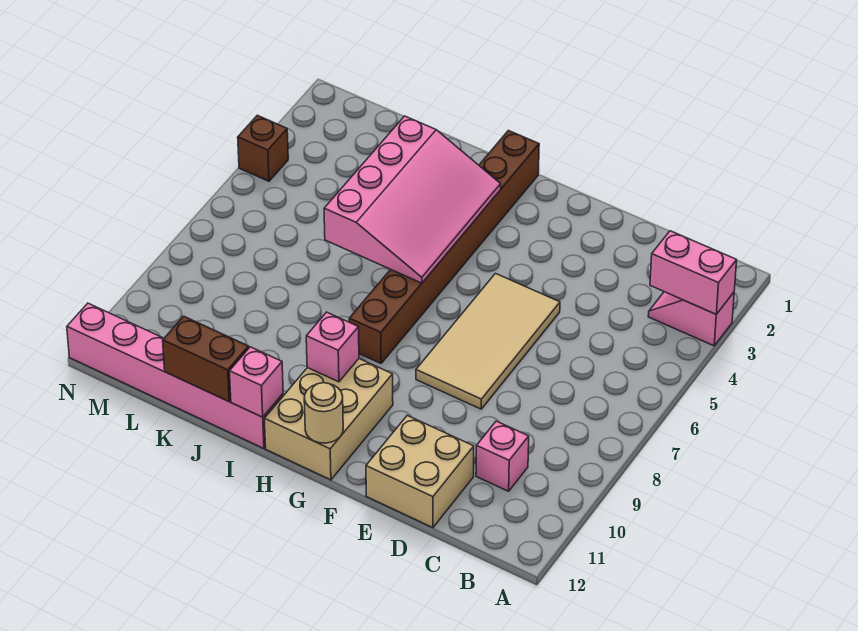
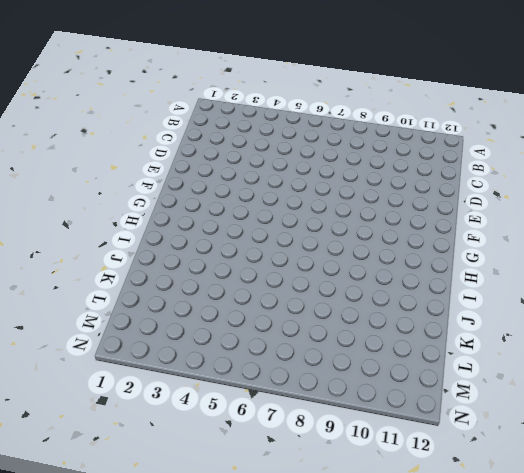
none -> pink 1x2 slope [648,292,734,346]
none -> pink 1x1 brick [476,421,529,491]
none -> tan 2x2 brick [366,415,474,528]

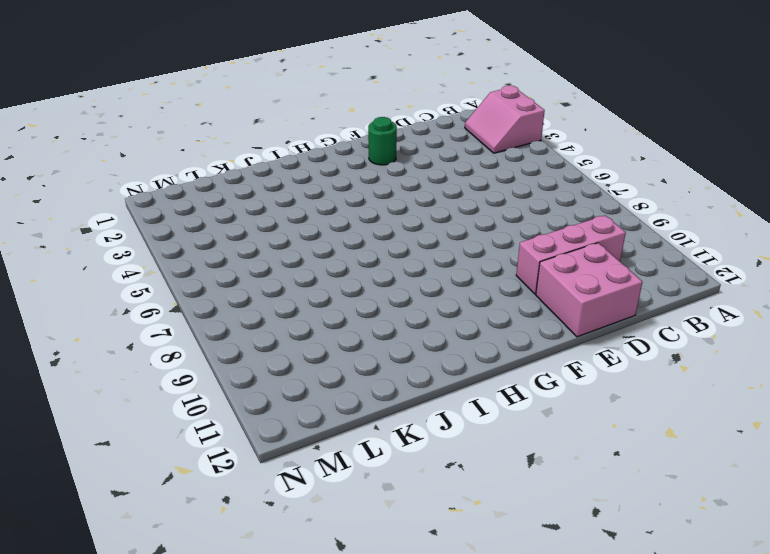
pink 2x2 slope [465,85,545,153] -> pink 1x2 slope [648,292,734,346]
pink 1x3 brick [516,215,626,294] -> pink 1x1 brick [476,421,529,491]
pink 2x2 brick [536,243,642,337] -> tan 2x2 brick [366,415,474,528]
green 1x1 round brick [368,117,397,165] -> none
none -> tan 2x4 tile [416,273,560,409]
none -> tan 2x3 brick [264,359,393,480]
none -> brown 1x8 brick [349,131,539,363]

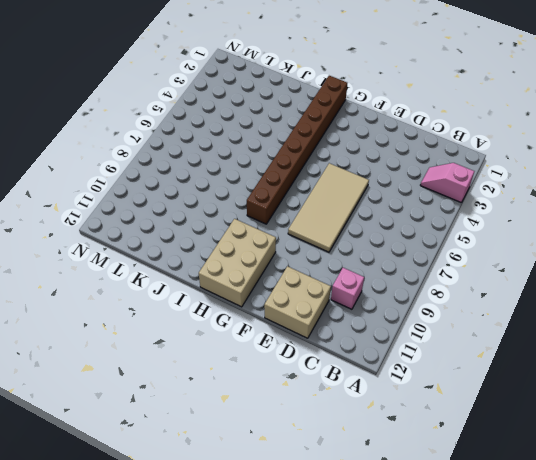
none -> pink 1x6 brick [67,303,283,448]
none -> brown 1x1 brick [238,115,288,181]
none -> pink 1x2 brick [650,231,737,314]

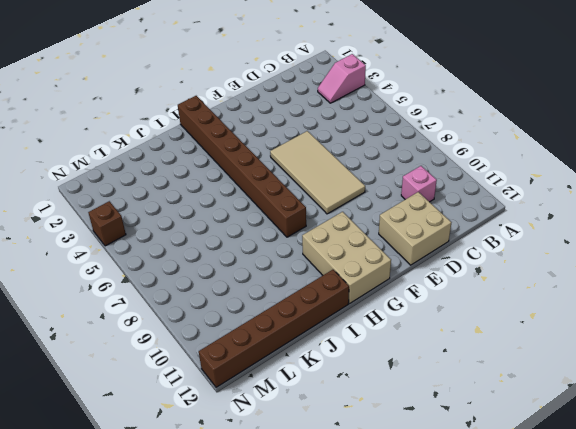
brown 1x6 brick [199,270,349,387] -> pink 1x6 brick [67,303,283,448]
none -> pink 1x2 brick [650,231,737,314]
none -> tan 1x1 round brick [304,383,343,443]
none -> pink 3x4 slope [324,116,501,283]

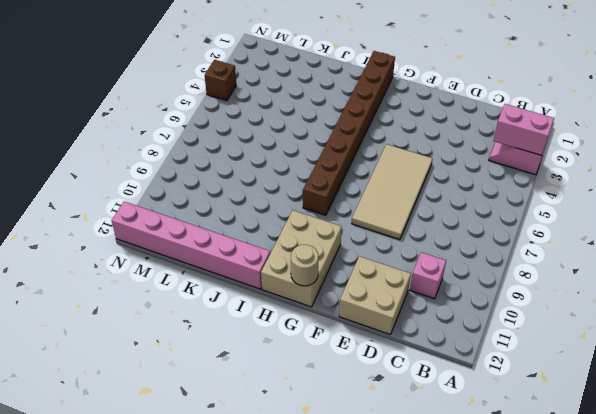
none -> pink 3x4 slope [324,116,501,283]
none -> pink 1x1 brick [306,312,359,382]
none -> pink 1x1 brick [229,347,283,417]

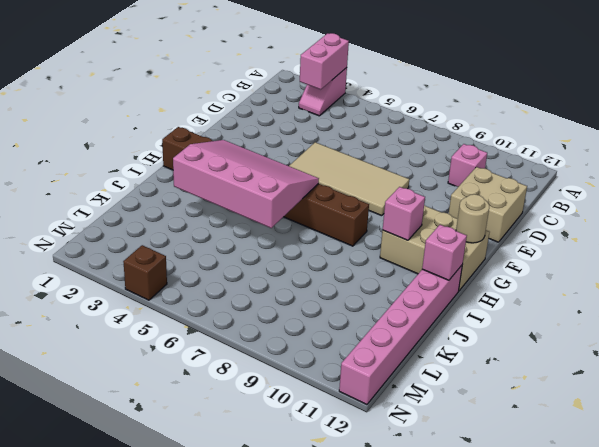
none -> brown 1x2 brick [163,316,249,401]

